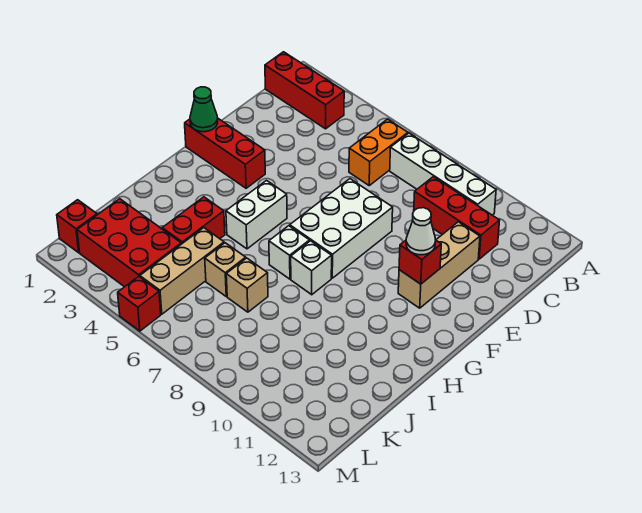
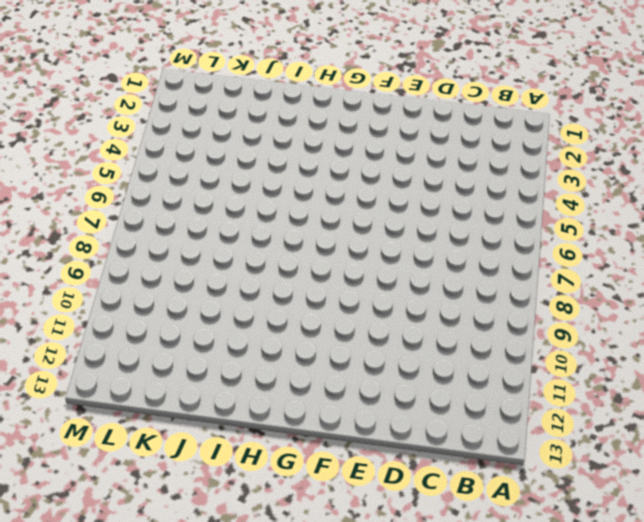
none -> red 1x3 brick [265,52,344,129]
none -> orange 1x2 brick [349,119,408,185]
none -> white 1x4 brick [390,133,496,215]

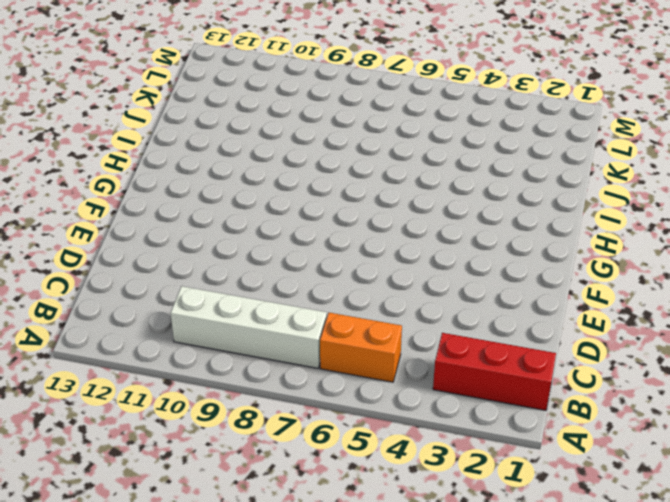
orange 1x2 brick [320,313,402,382] -> orange 1x2 brick turned to [349,119,408,185]
none -> red 1x3 brick [414,177,500,259]
none -> tan 1x3 brick [398,222,480,308]
none -> white 2x3 brick [290,179,393,278]

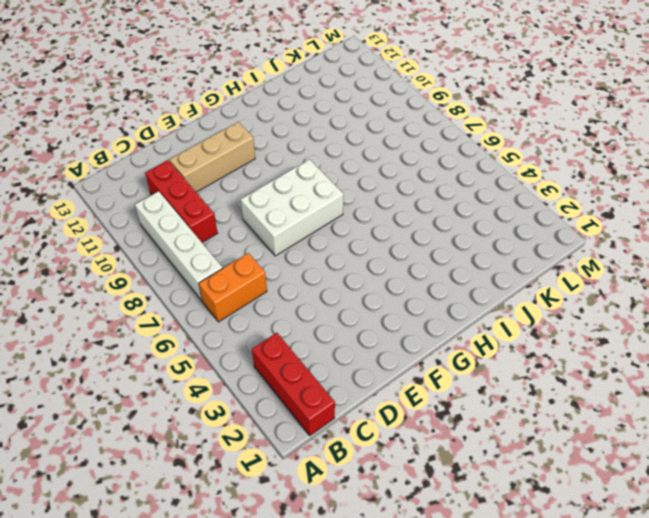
none -> red 1x3 brick [185,118,265,188]
none -> white 1x2 brick [226,181,287,249]
none -> white 1x1 brick [269,226,310,279]

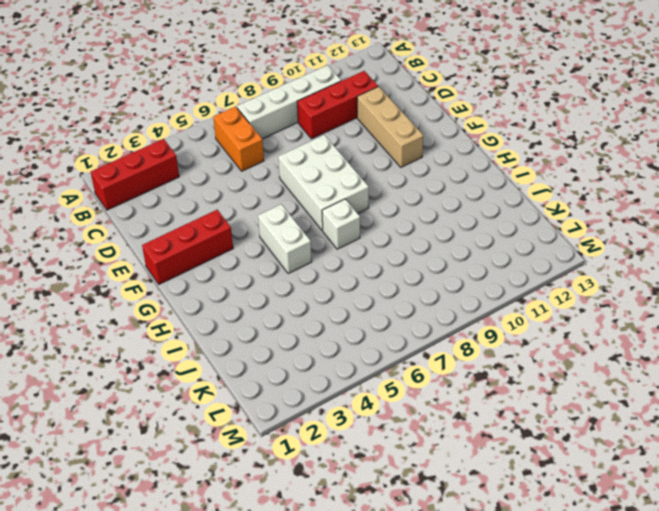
none -> white 1x1 brick [291,241,332,295]
none -> red 1x2 brick [162,197,225,244]
none -> tan 1x3 brick [140,228,224,314]

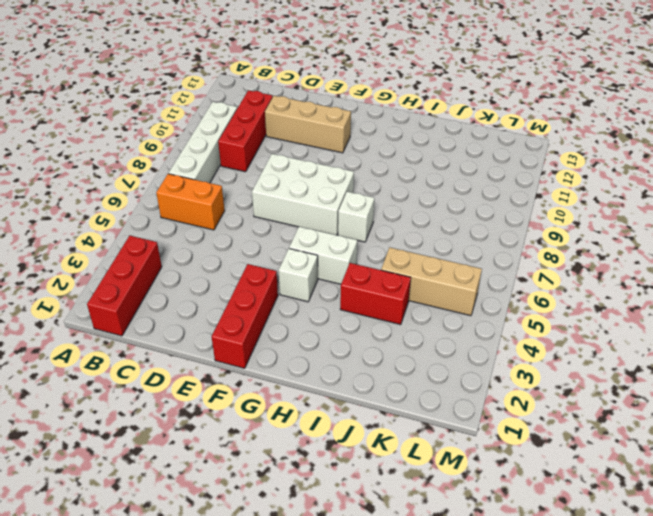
white 1x1 brick [279,249,318,302] -> white 1x1 brick moved to [291,241,332,295]
none -> tan 1x1 brick [205,243,246,296]
none -> tan 1x1 brick [226,258,268,312]
none -> red 2x3 brick [77,199,181,287]

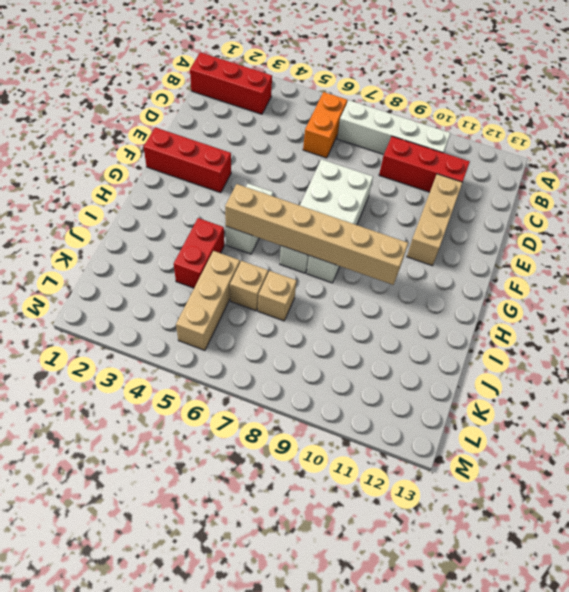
tan 1x6 brick [225,184,408,285] -> none
none -> red 2x3 brick [77,199,181,287]
none -> red 1x1 brick [57,200,97,253]
none -> red 1x1 brick [118,277,161,331]

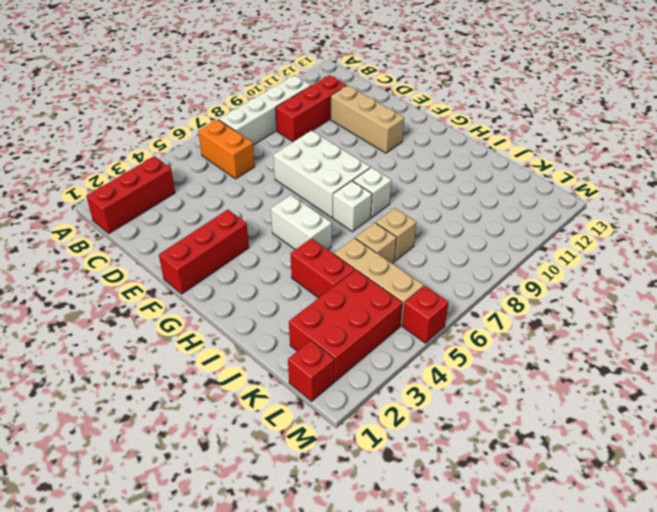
none -> green 1x1 cone [190,87,218,132]
none -> red 1x1 brick [399,240,441,284]
none -> white 1x1 cone [406,208,436,255]

